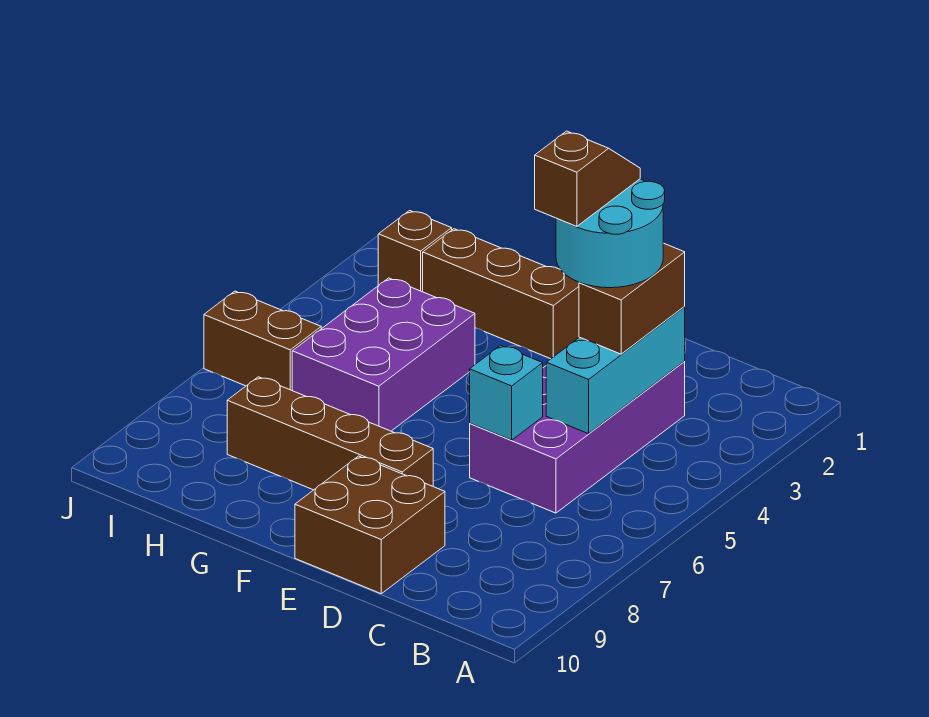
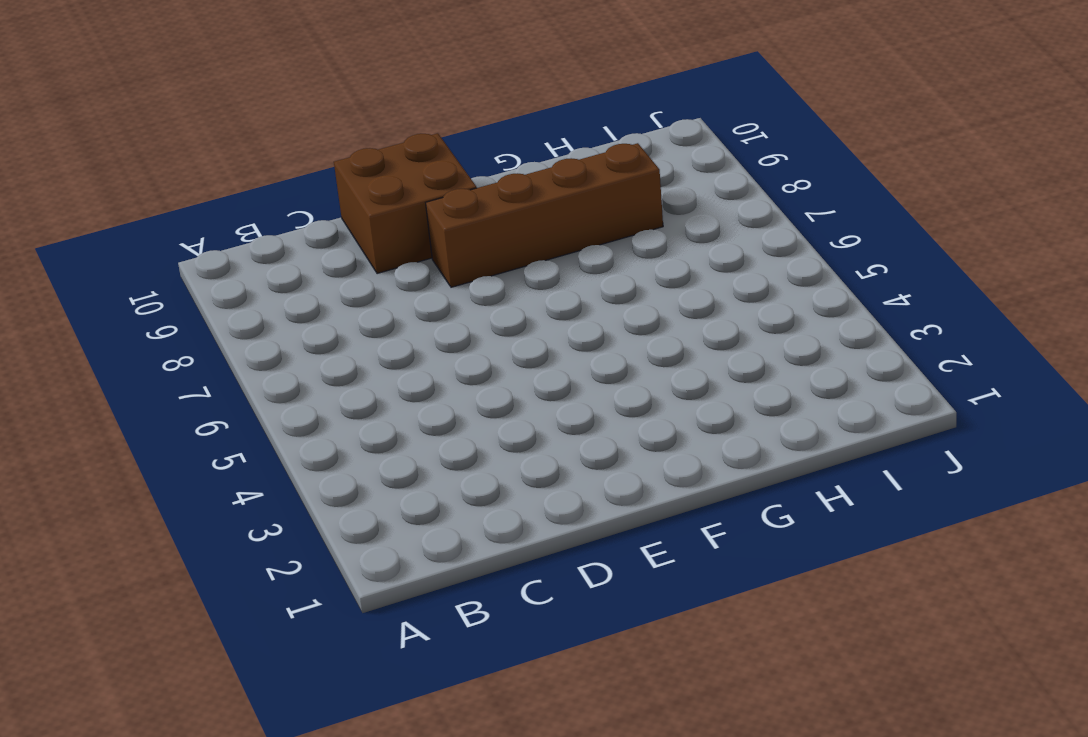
none -> purple 2x4 brick [470,362,685,513]
none -> brown 1x3 brick [423,229,579,359]
none -> purple 2x3 brick [292,278,475,431]

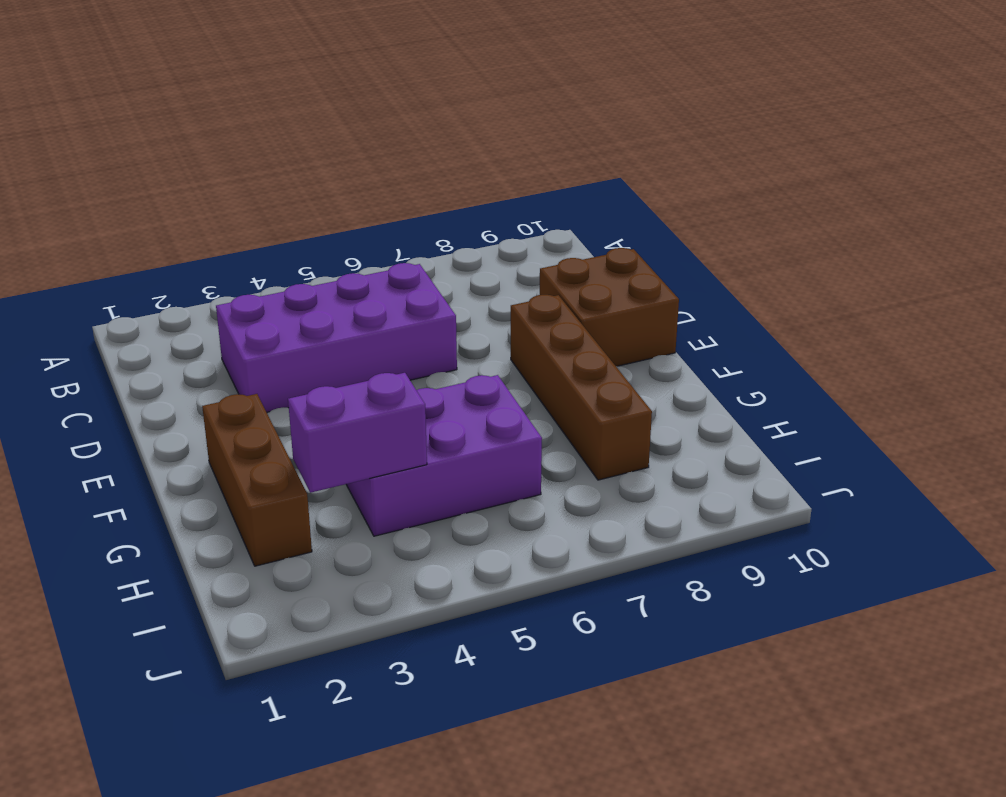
purple 1x2 brick [288,373,427,493] -> none
none -> brown 1x1 brick [378,211,452,292]
none -> brown 1x2 brick [204,291,321,390]
none -> cyan 1x3 brick [546,307,685,434]

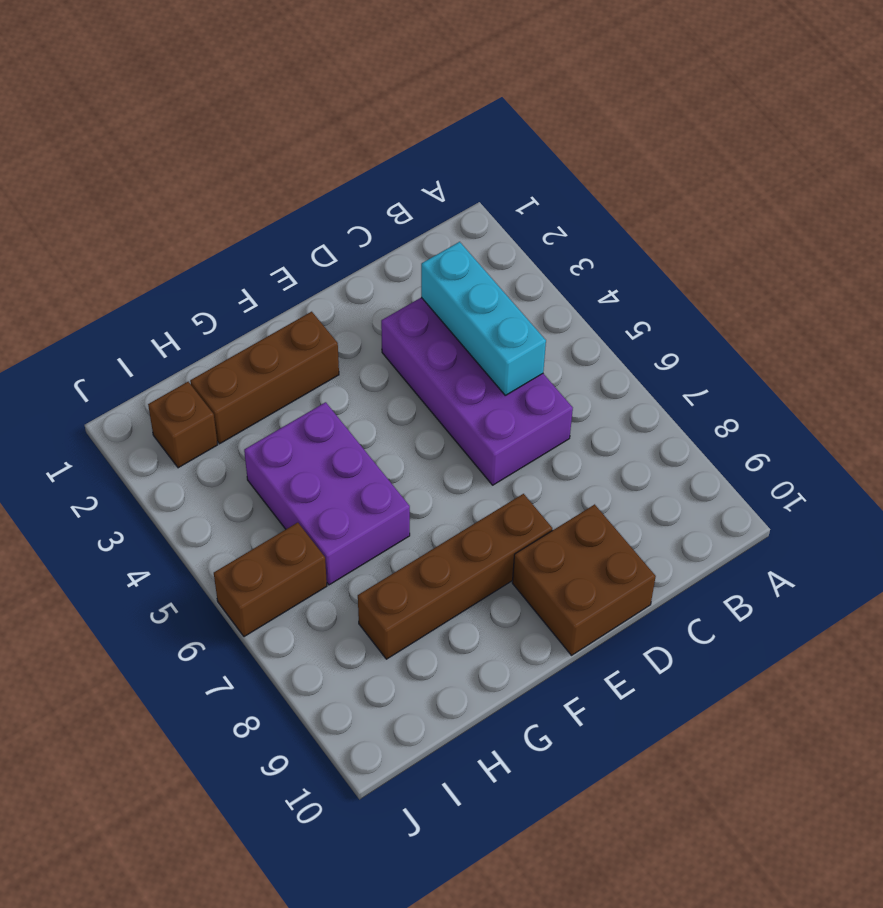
none -> cyan 1x1 brick [470,345,543,440]
none -> brown 1x2 brick [579,243,685,354]
none -> cyan 2x2 round brick [556,179,665,288]

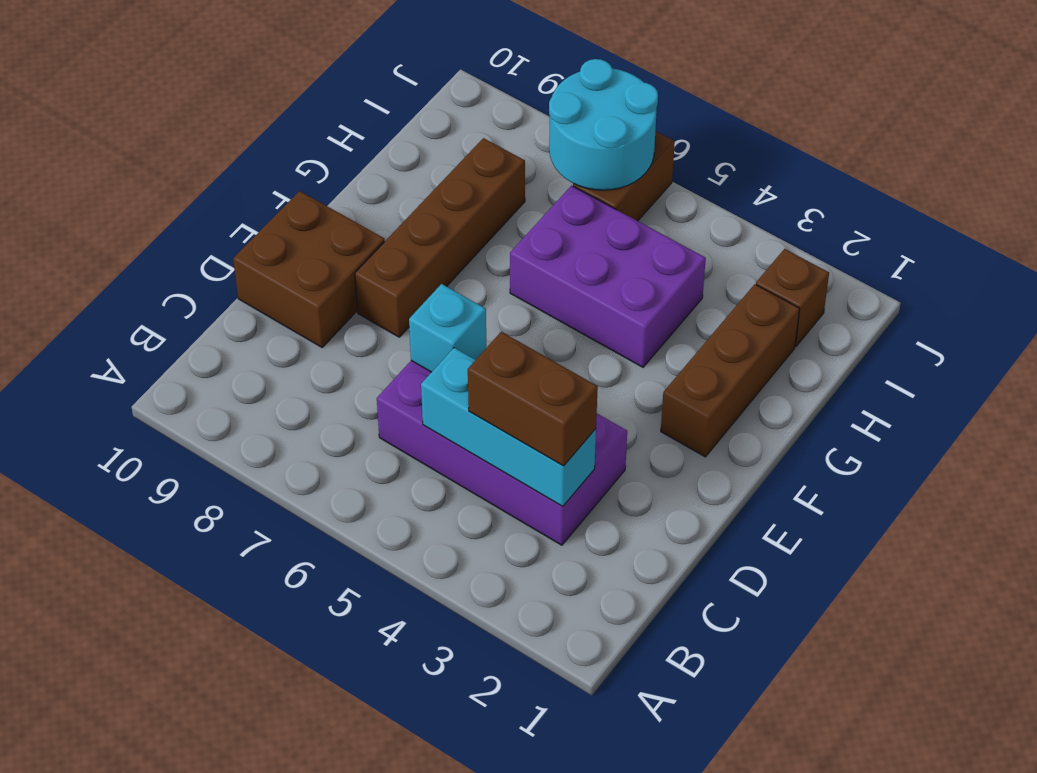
cyan 2x2 round brick [549,59,658,190] -> cyan 2x2 round brick moved to [556,179,665,288]
none -> brown 1x2 slope [535,131,640,226]

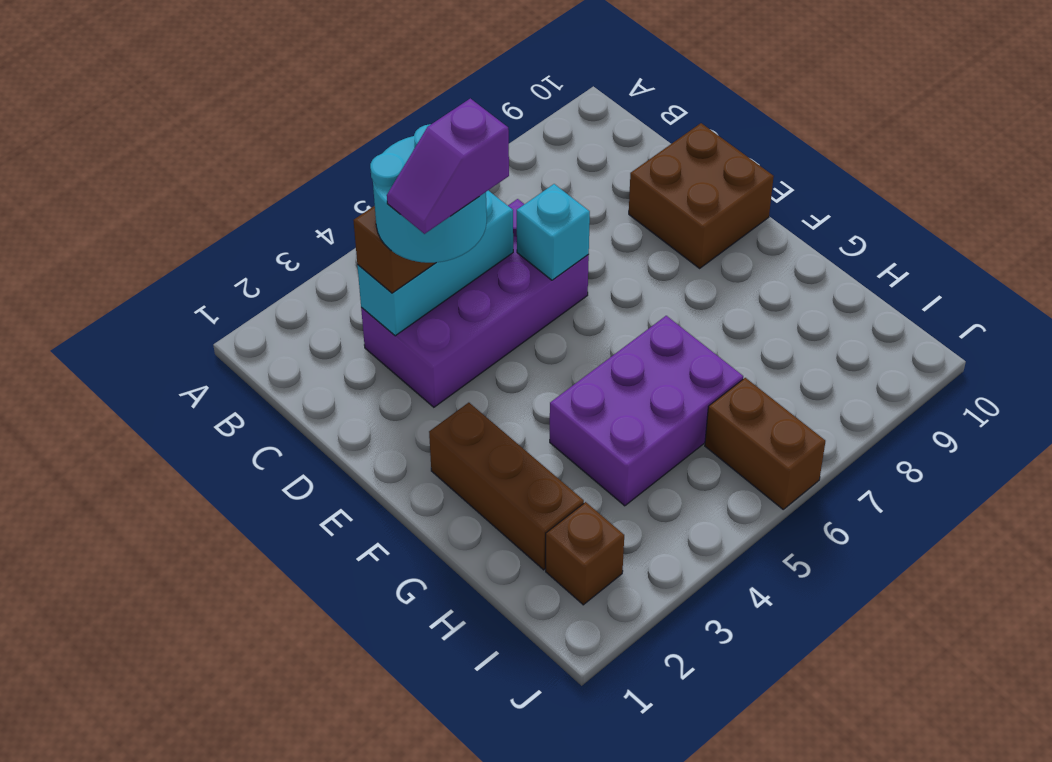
purple 1x2 slope [387,98,509,234] -> brown 1x2 slope [535,131,640,226]
none -> brown 1x4 brick [227,377,433,490]

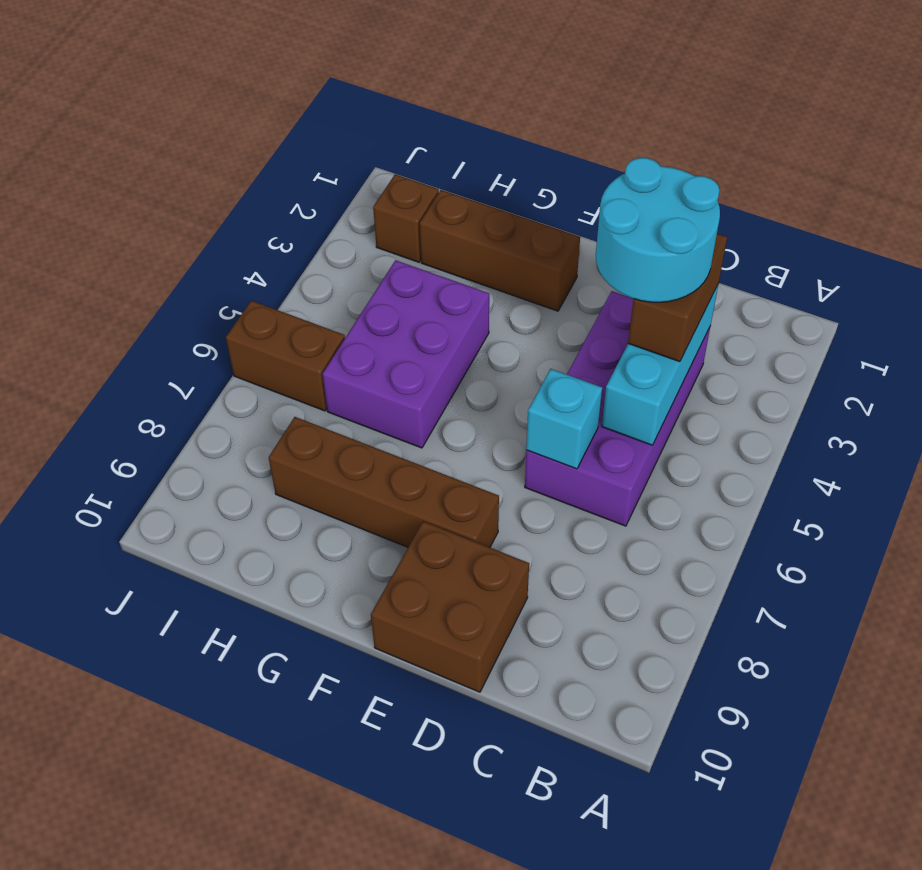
none -> brown 1x2 slope [535,131,640,226]

